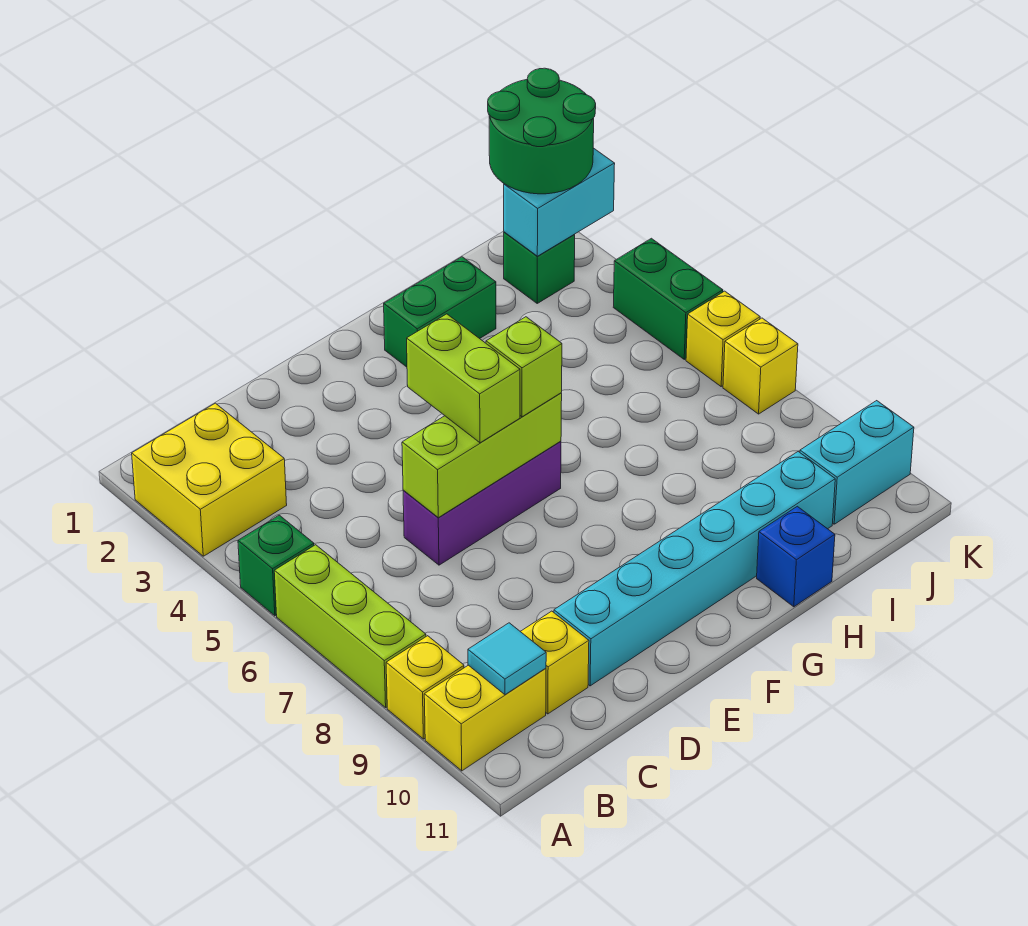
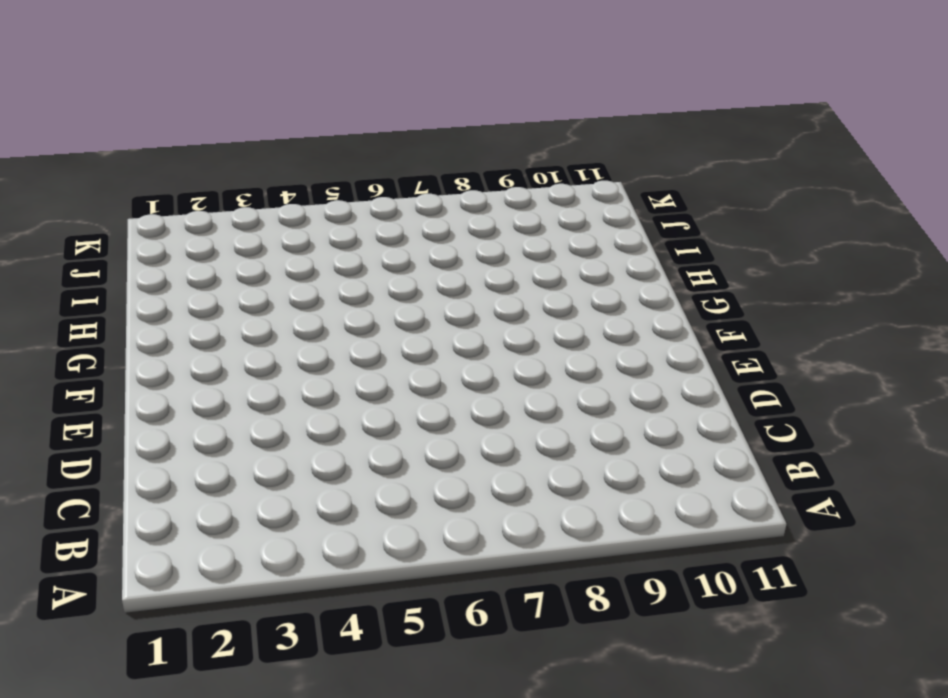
none -> yellow 2x2 brick [132,403,287,556]
none -> green 1x1 brick [238,515,314,616]
none -> lime 1x3 brick [274,545,426,707]

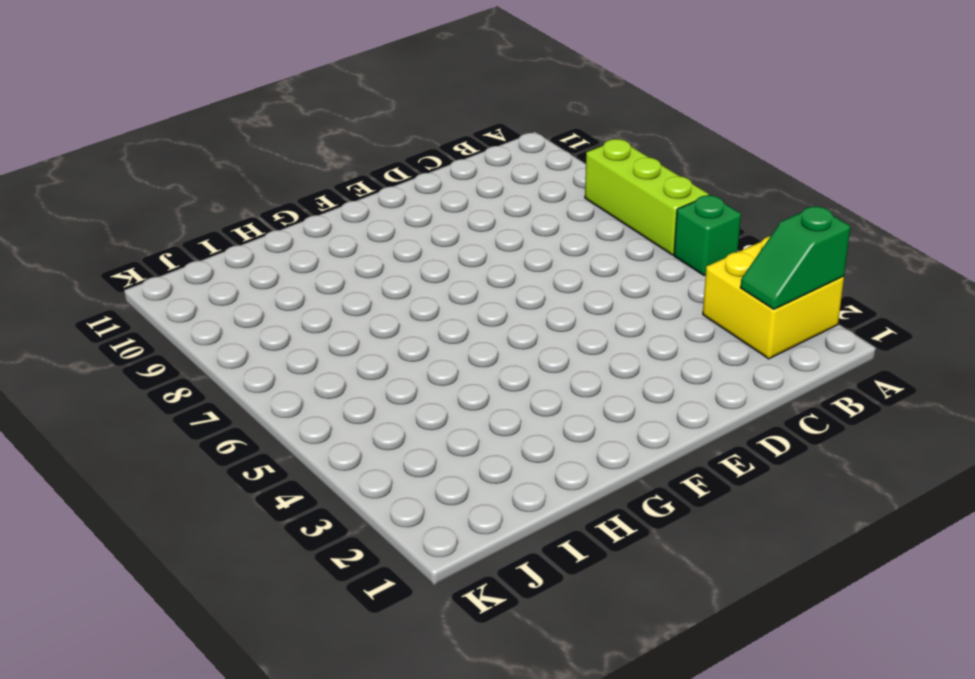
green 1x2 slope [740,206,850,309] -> none
none -> yellow 1x1 brick [386,636,464,739]
none -> yellow 1x2 brick [424,665,546,771]
none -> yellow 1x1 brick [520,611,589,714]

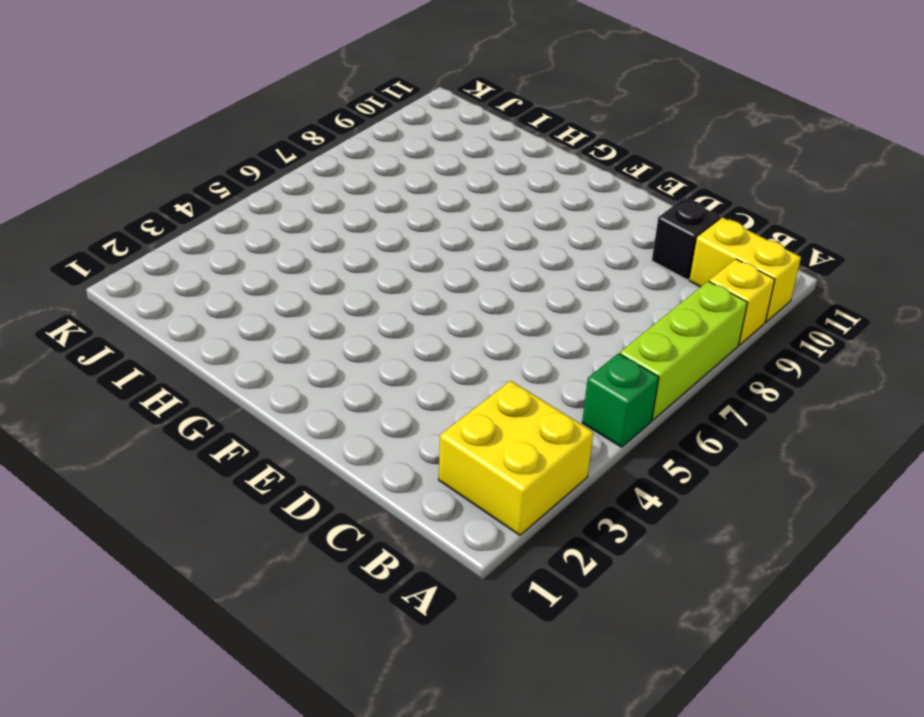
black 1x1 brick [652,198,721,280] -> yellow 1x1 brick [520,611,589,714]
none -> purple 1x3 brick [403,441,561,565]
none -> cyan 1x6 brick [554,452,835,686]
none -> green 1x2 brick [384,257,496,367]

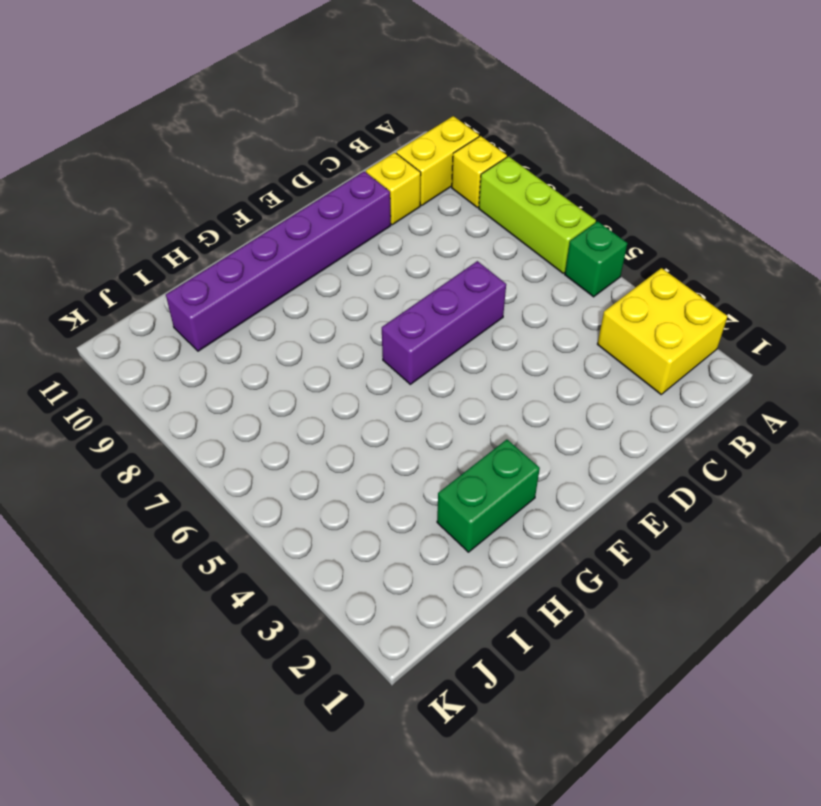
purple 1x6 brick [166,171,391,351] -> cyan 1x6 brick [554,452,835,686]
none -> blue 1x1 brick [757,506,835,607]
none -> green 1x1 brick [504,232,575,303]
none -> cyan 1x2 brick [800,401,914,524]

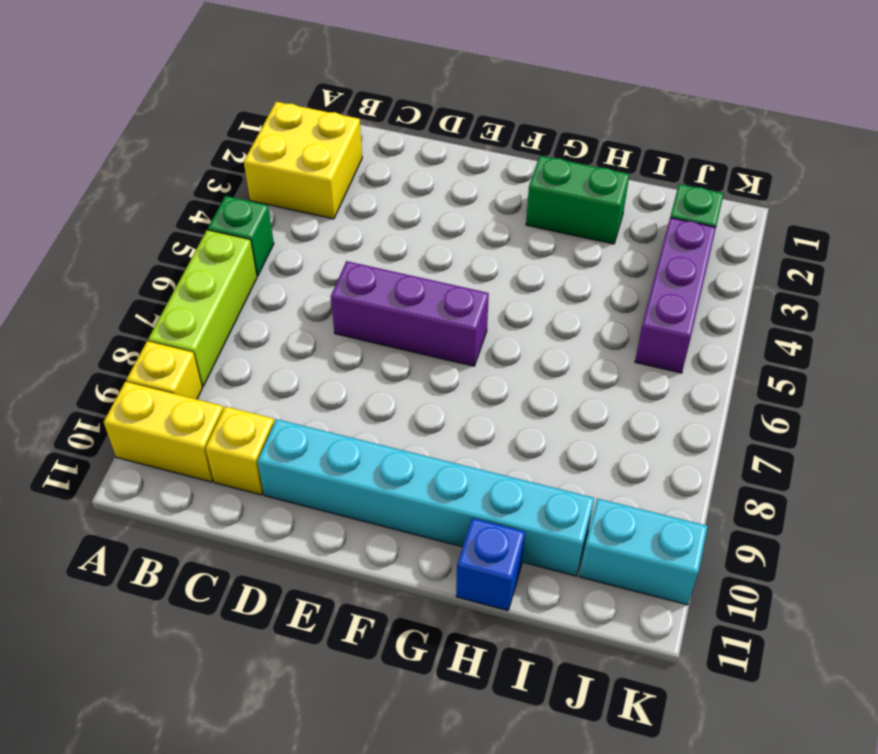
purple 1x3 brick [635,218,716,373] -> none
none -> green 1x2 brick [613,238,723,359]
none -> yellow 1x1 brick [686,291,760,386]
none -> yellow 1x1 brick [723,318,798,414]

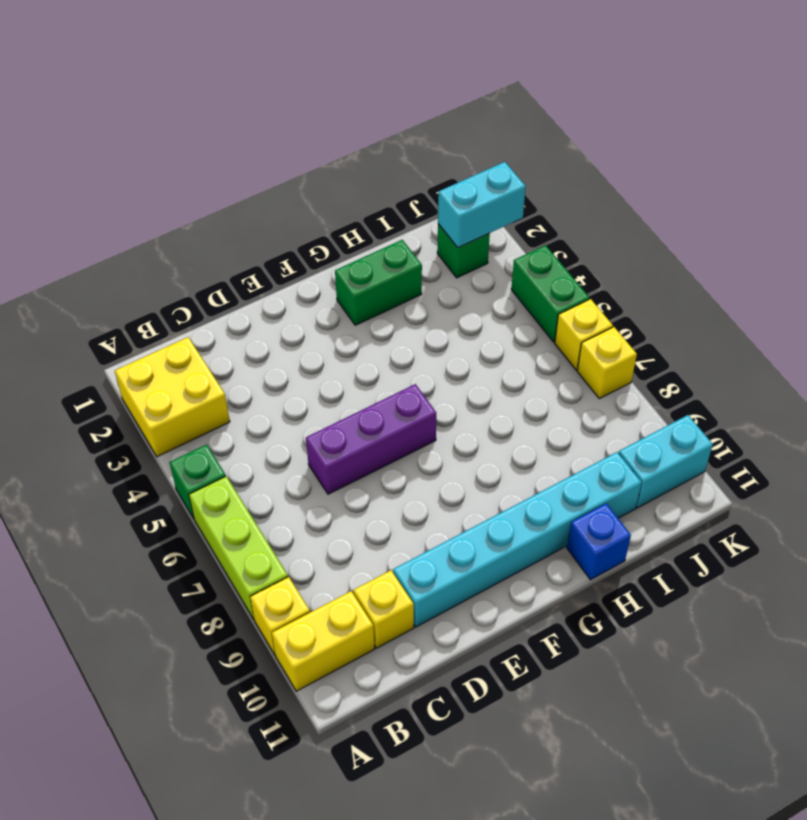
none -> cyan 1x1 tile [468,623,546,695]
none -> lime 1x3 brick [402,393,562,518]
none -> lime 1x2 brick [407,314,520,443]

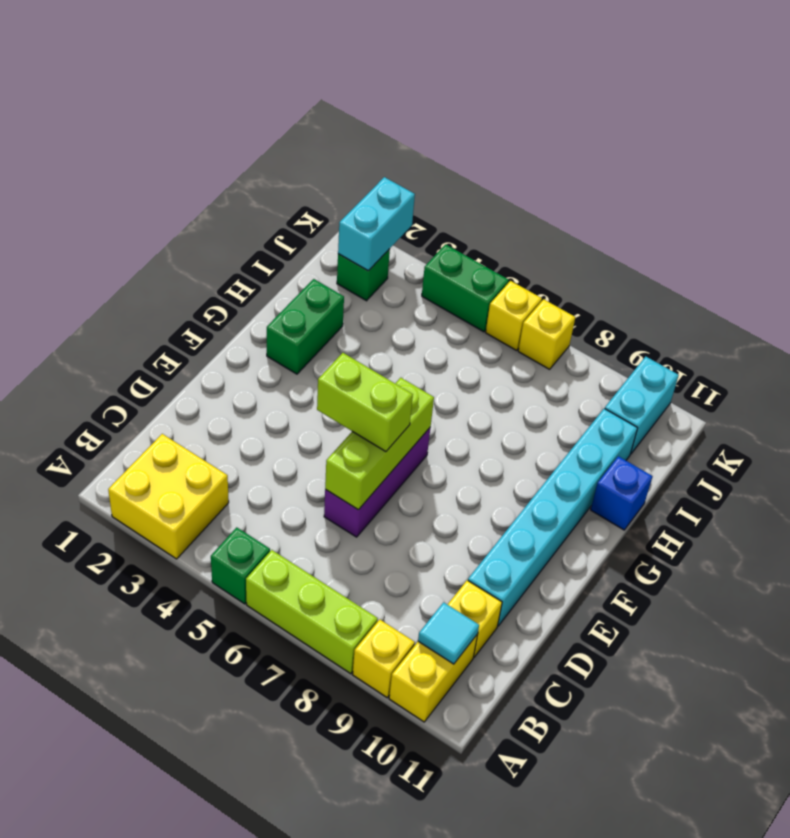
none -> lime 1x1 brick [486,317,562,417]
none -> green 2x2 round brick [488,68,596,194]

